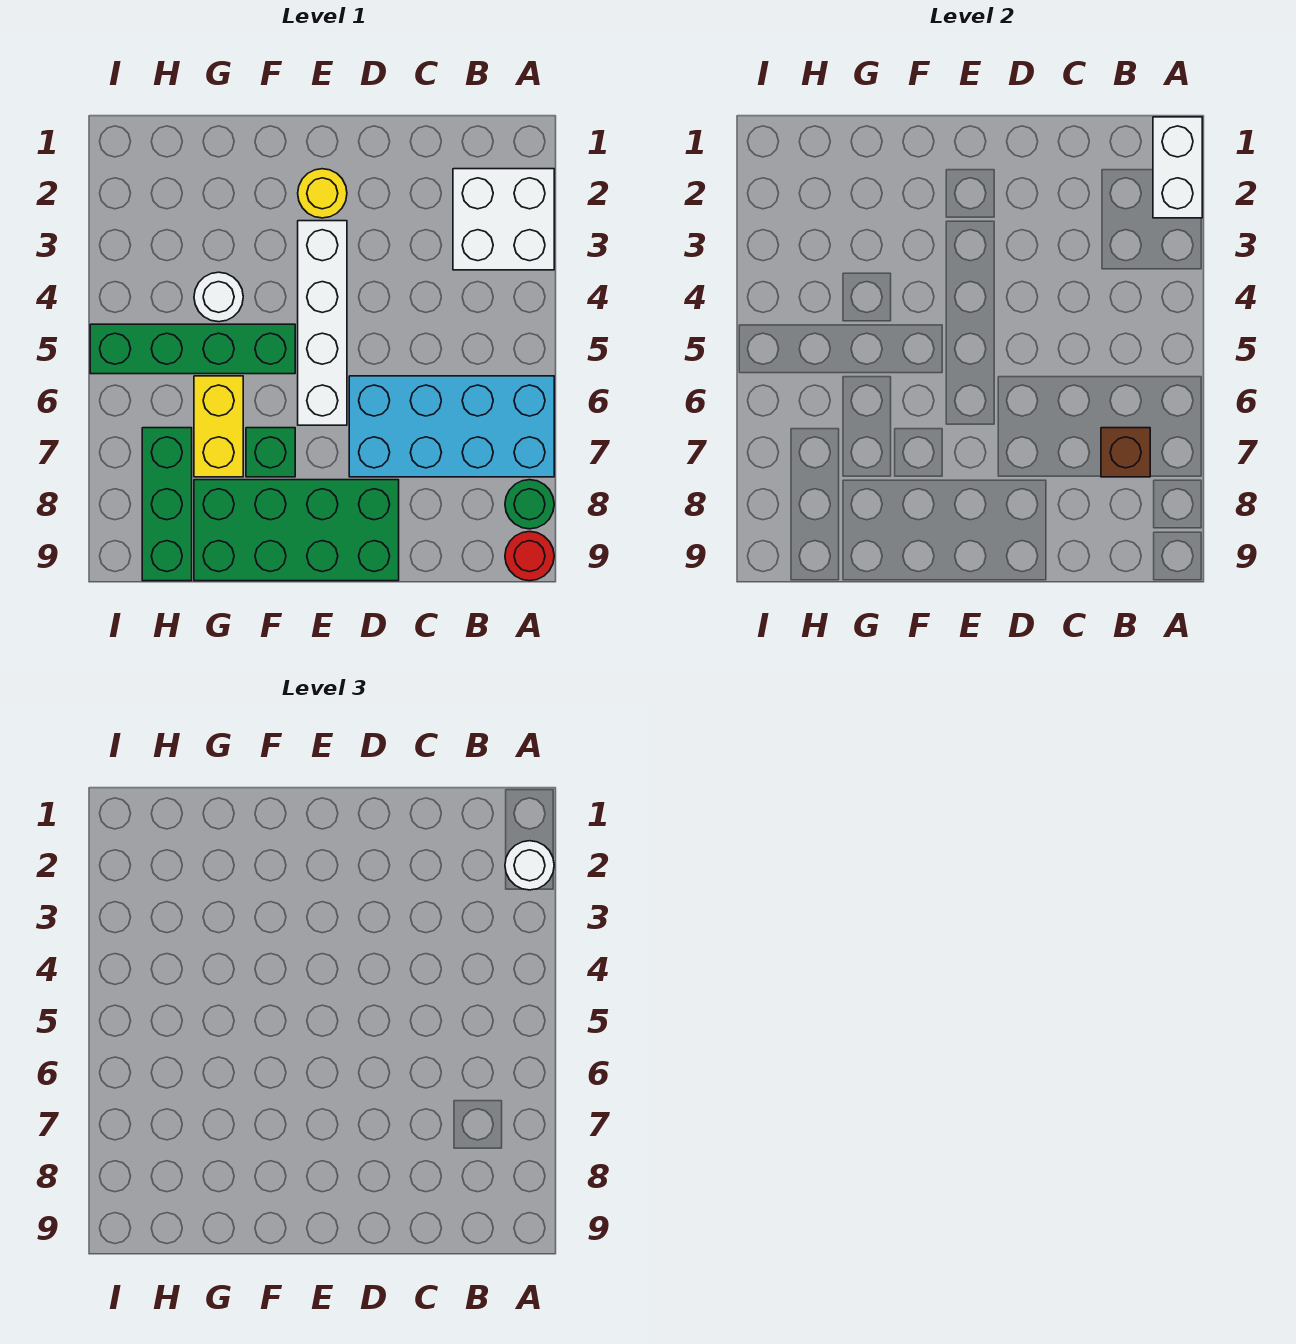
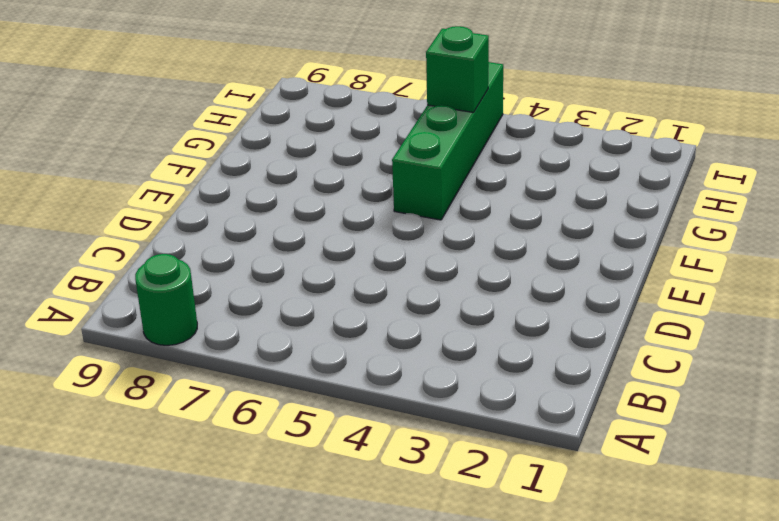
green 1x1 brick [426,26,489,113] -> green 1x1 brick moved to [246,428,295,477]
none -> white 2x2 brick [453,169,554,270]
none -> cyan 2x4 brick [349,376,554,477]
none -> red 1x1 round brick [505,531,554,581]

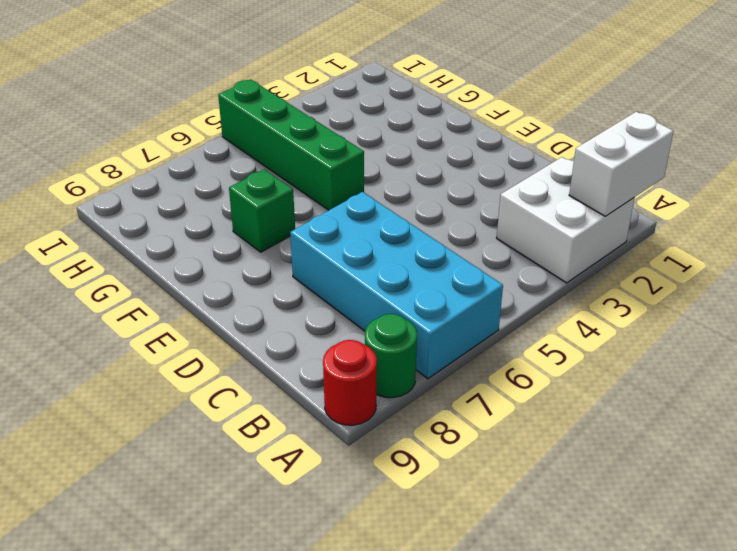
none -> green 2x4 brick [194,480,399,581]
none -> yellow 1x1 round brick [298,169,347,218]
none -> white 1x4 brick [298,221,347,425]

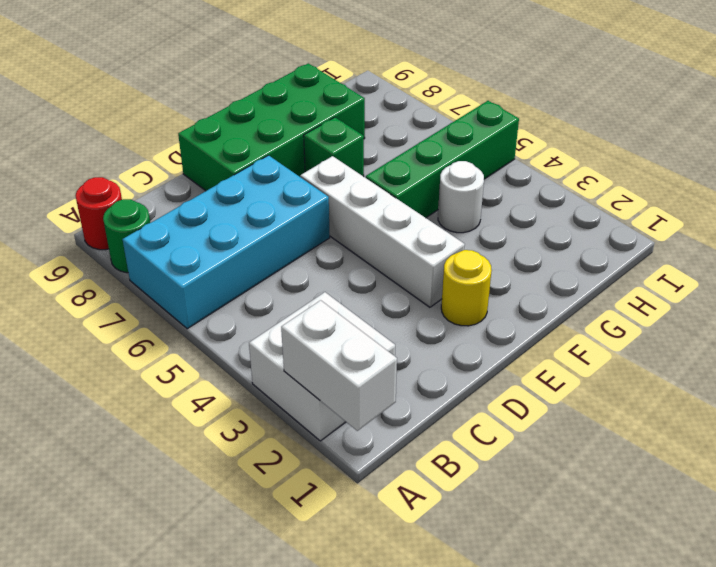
none -> yellow 1x2 brick [194,376,243,477]
none -> green 1x3 brick [142,428,192,581]
none -> brown 1x1 brick [1101,428,1150,477]

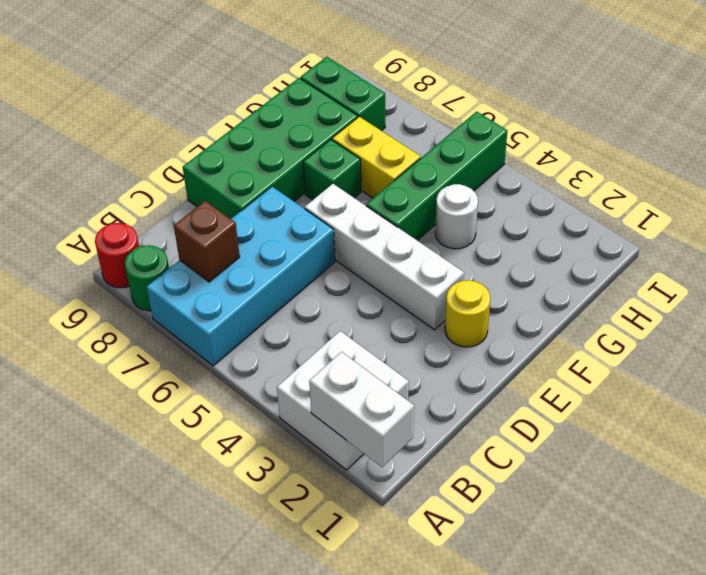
green 1x2 brick [300,57,385,131] -> green 1x3 brick [142,428,192,581]
none -> white 1x1 round brick [505,841,554,890]

